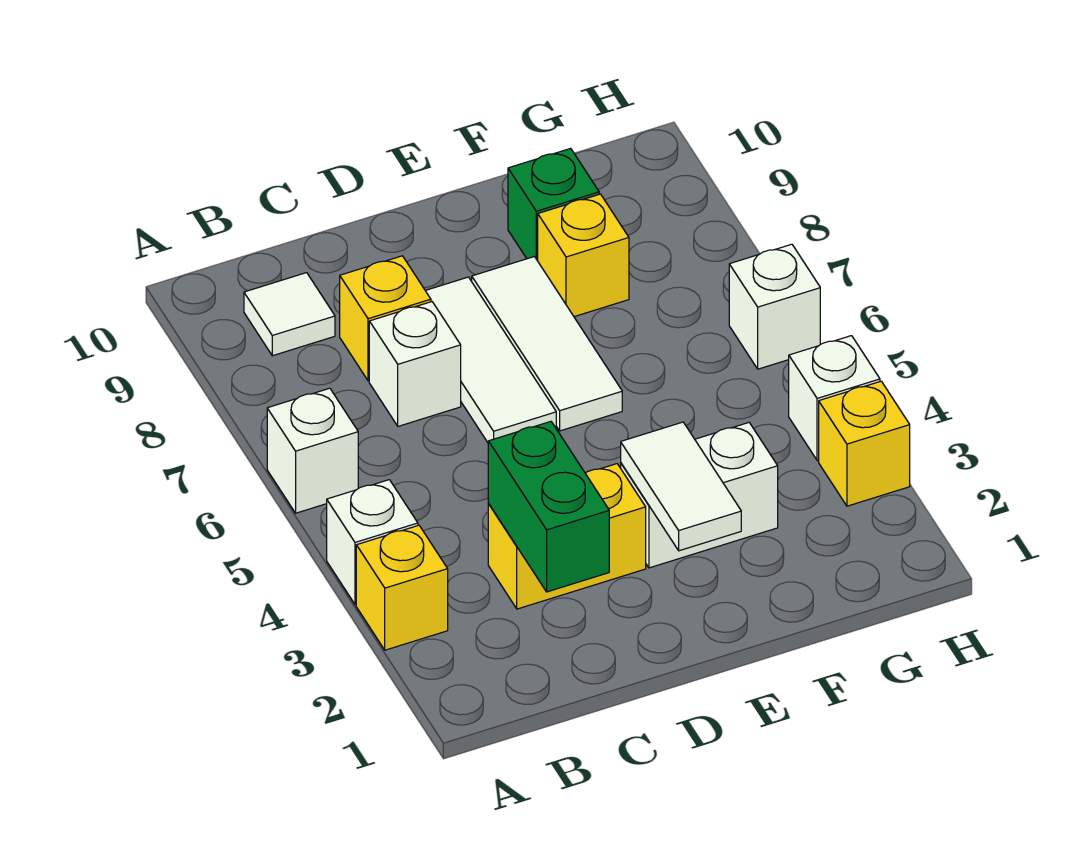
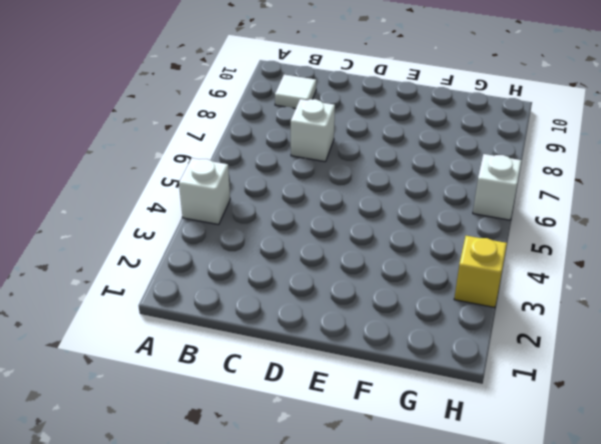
none -> yellow 1x1 brick [356,525,448,650]
none -> white 1x1 brick [267,388,358,513]
none -> yellow 1x2 brick [488,464,646,609]

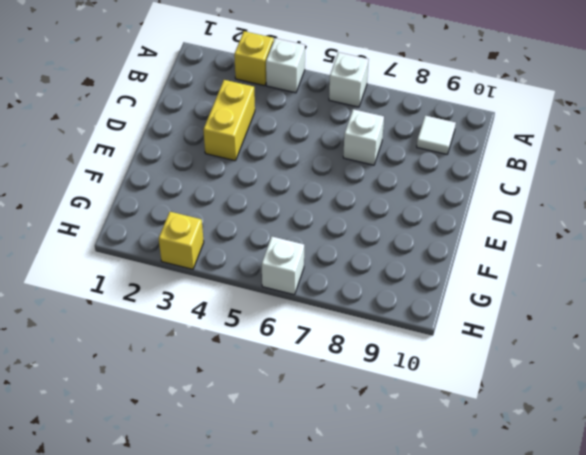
none -> yellow 1x1 brick [340,256,431,381]
none -> white 1x3 tile [425,277,556,442]
none -> white 1x2 brick [621,423,778,568]

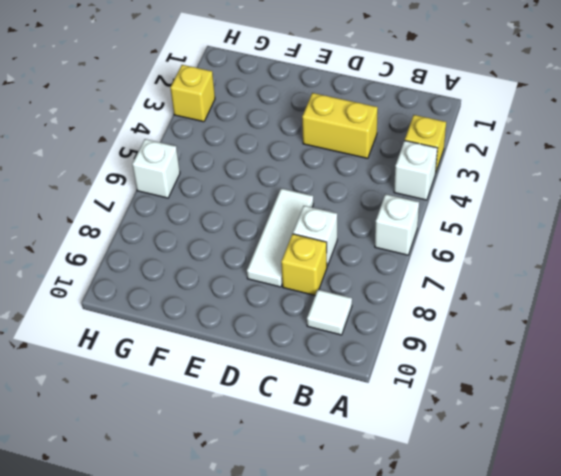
none -> white 1x2 brick [621,423,778,568]
none -> white 1x3 tile [472,257,622,431]
none -> yellow 1x1 brick [538,194,629,317]

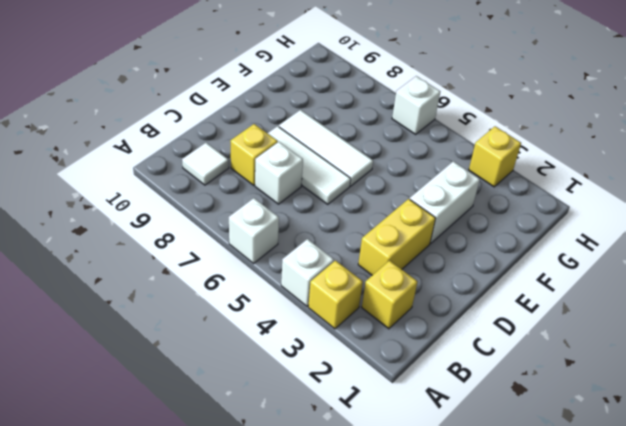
yellow 1x1 brick [362,261,418,329] -> yellow 1x1 brick moved to [538,194,629,317]
none -> green 1x1 brick [508,148,599,261]
none -> white 1x1 brick [789,336,880,461]
none -> green 1x2 brick [488,422,609,592]

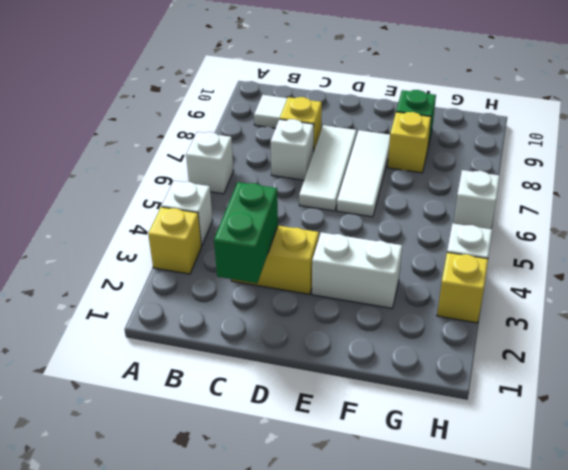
none -> white 1x2 tile [621,422,741,551]

